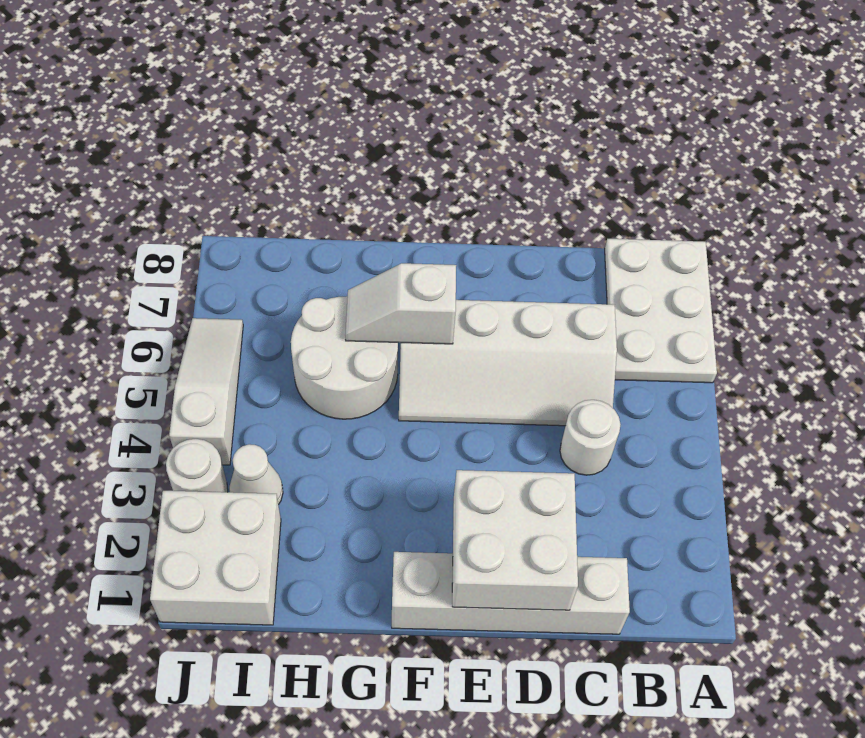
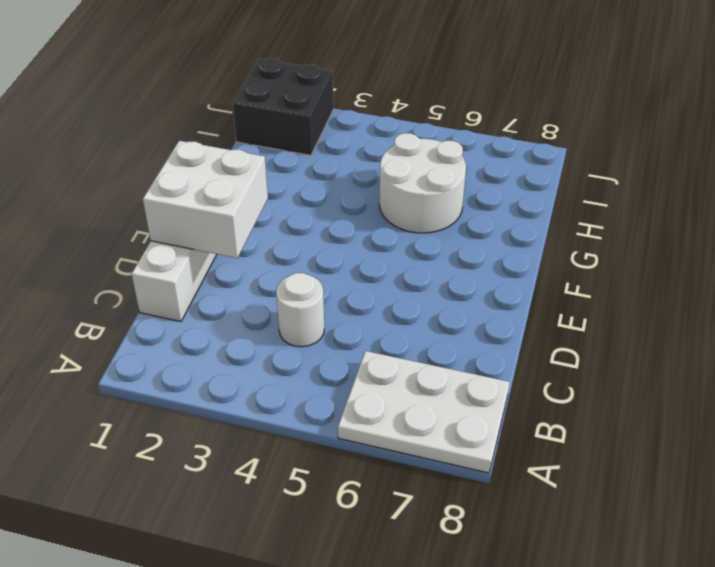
black 2x2 brick [233,58,334,155] -> white 2x2 brick [150,491,281,625]
none -> white 2x4 slope [399,300,617,426]
none -> white 1x1 cone [229,444,283,505]

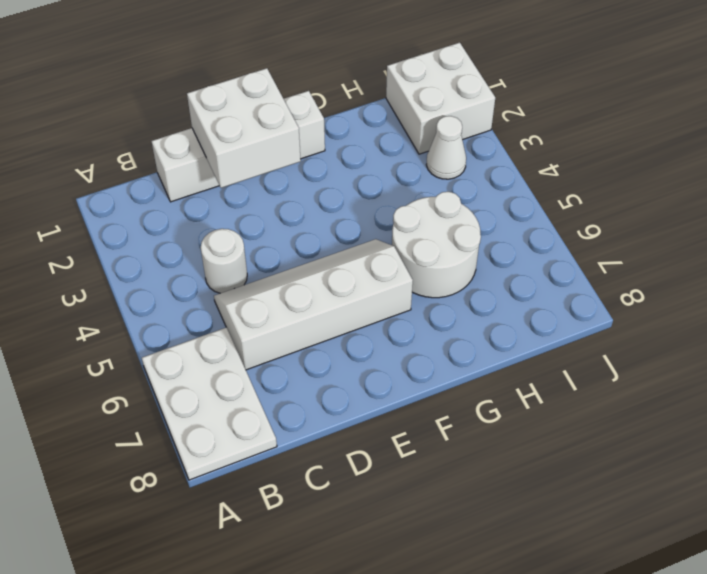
none -> white 1x1 round brick [166,439,228,492]
none -> white 1x3 slope [169,318,243,465]

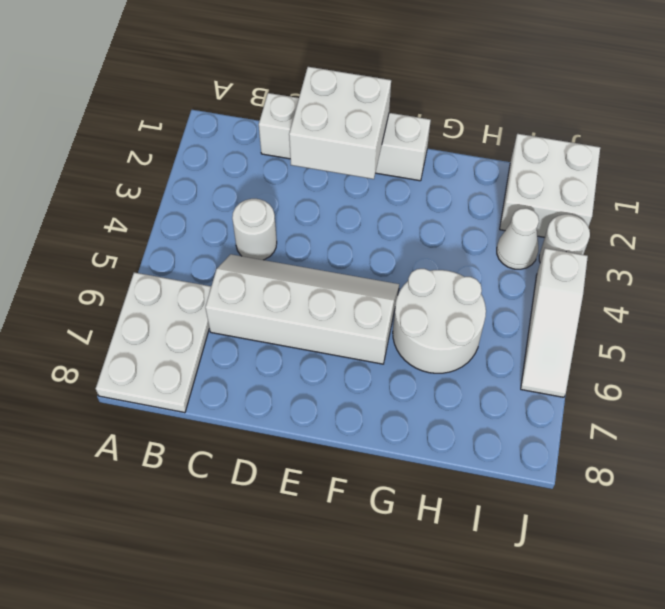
none -> white 1x2 slope [346,263,456,344]

